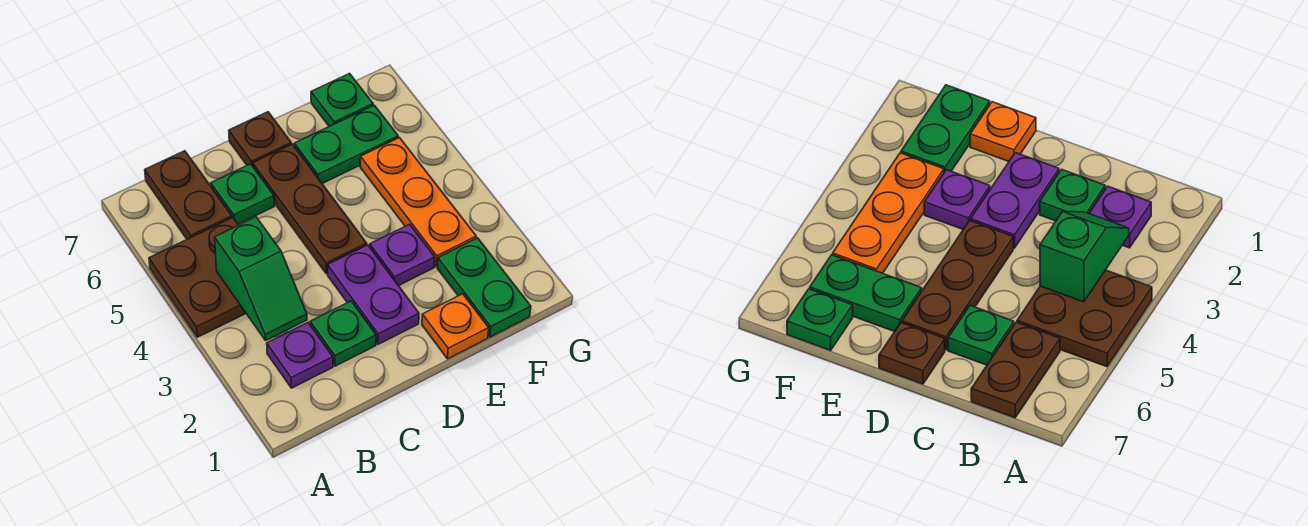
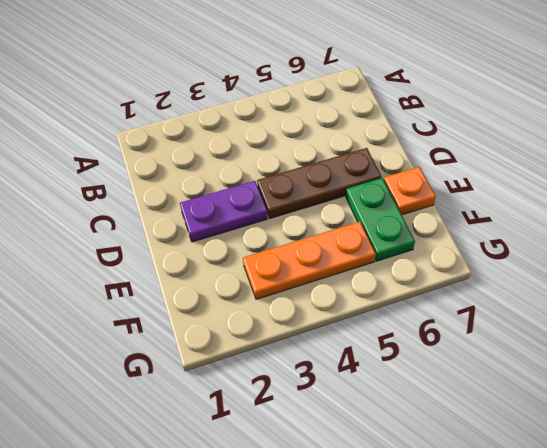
orange 1x1 plate [384,167,436,215] -> orange 1x1 plate moved to [422,294,489,359]
none -> brown 2x2 plate [149,218,246,337]
none -> purple 1x1 plate [267,323,333,388]
none -> brown 1x2 plate [145,151,232,239]

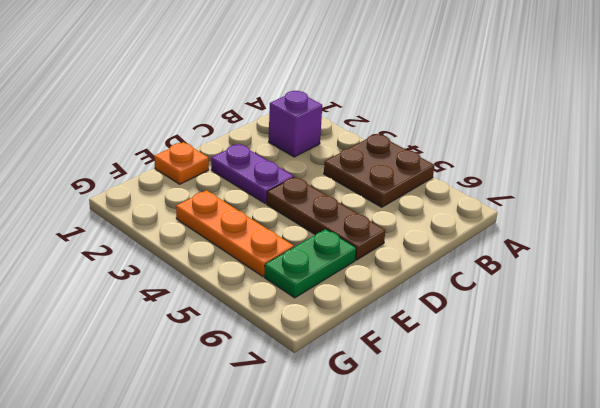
purple 1x1 brick [269,91,322,157] -> purple 1x1 plate [267,323,333,388]
none -> brown 1x2 plate [145,151,232,239]
none -> green 1x1 plate [310,301,376,366]
none -> green 1x1 plate [211,164,274,224]

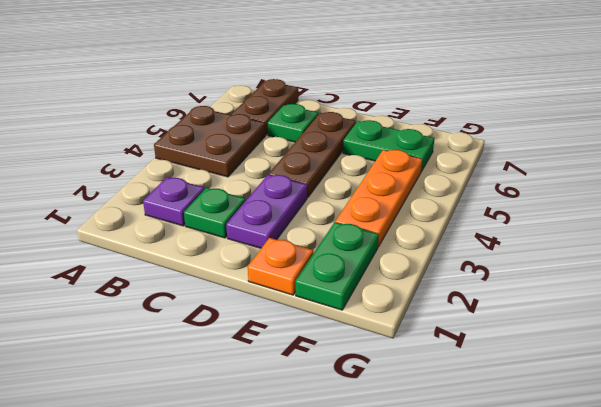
none -> brown 1x1 plate [229,112,291,166]
none -> purple 1x1 plate [370,224,435,286]
none -> green 1x1 plate [311,74,373,126]

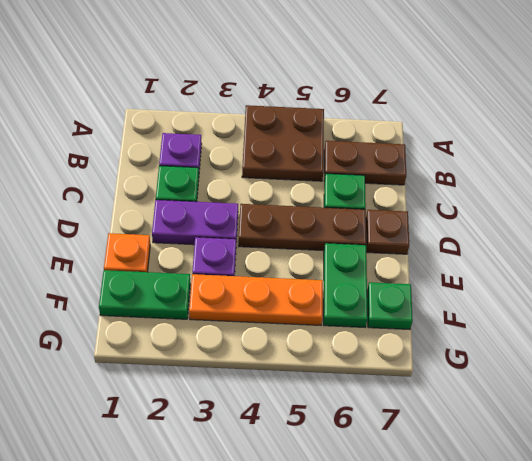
none -> green 1x2 slope [215,217,307,340]

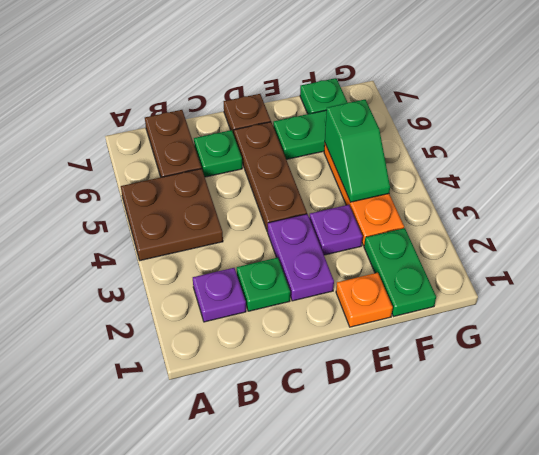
green 1x2 slope [325,100,390,202] -> green 1x2 slope moved to [215,217,307,340]

